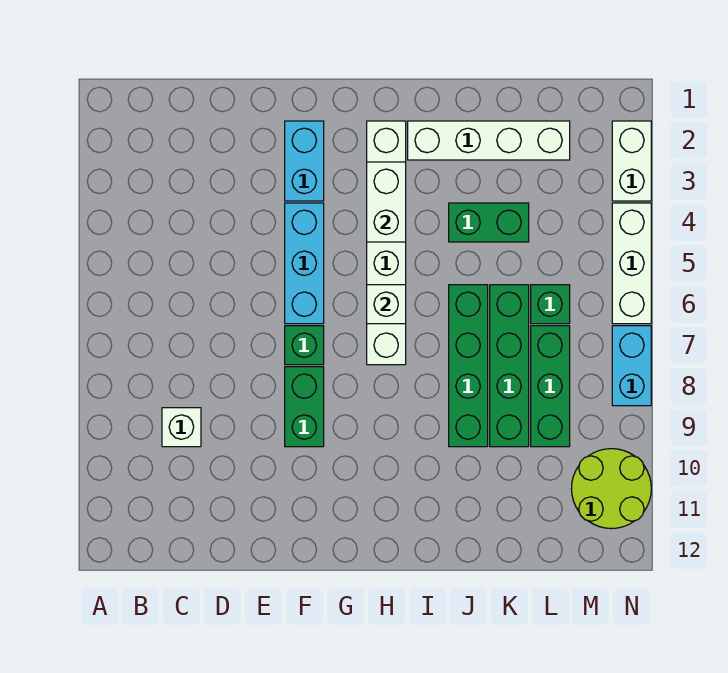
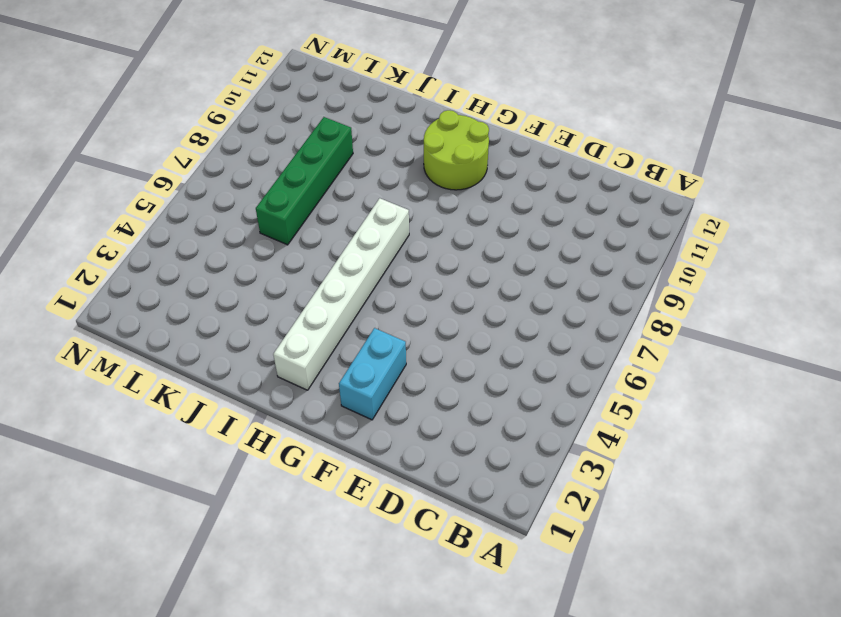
lime 2x2 round brick [424,110,489,190] -> lime 2x2 round brick moved to [571,449,651,529]
none -> white 1x1 brick [162,408,201,447]
none -> cyan 1x3 brick [285,203,324,324]
none -> green 1x1 brick [285,326,324,365]

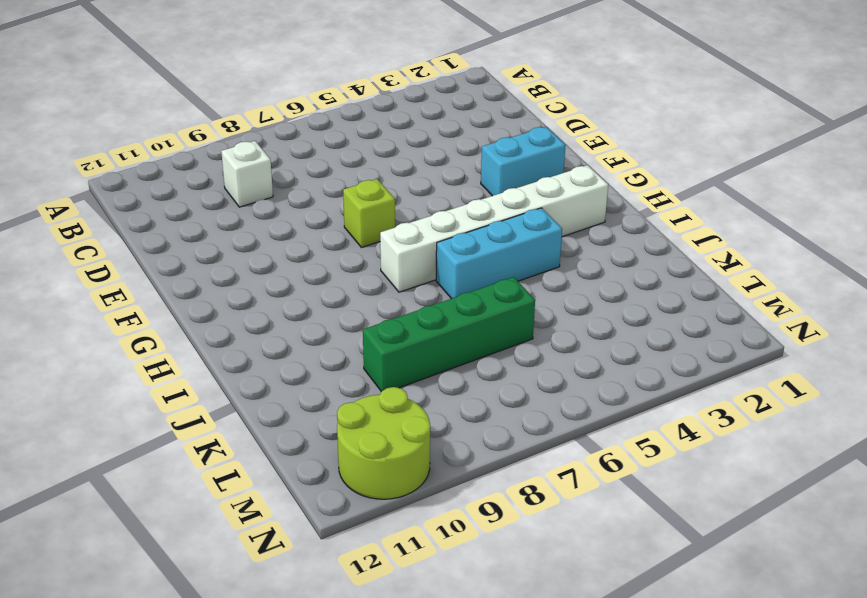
lime 1x1 brick [343,179,395,248] -> green 1x1 brick [285,326,324,365]
cyan 1x3 brick [436,208,562,299] -> cyan 1x3 brick moved to [285,203,324,324]
none -> green 1x2 brick [285,367,324,447]
none -> white 1x4 brick [408,121,570,160]
none -> green 1x2 brick [449,203,529,242]

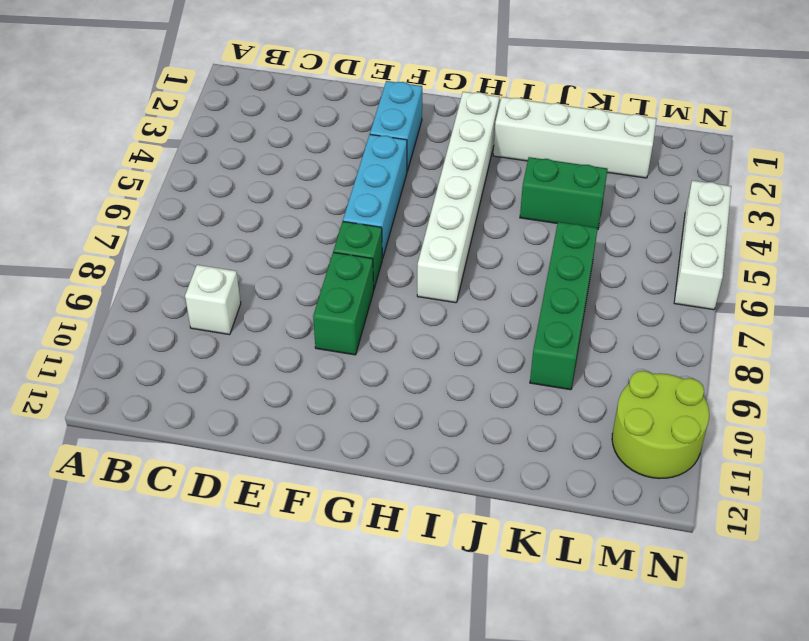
none -> green 1x4 brick [449,285,488,447]
none -> green 1x1 brick [531,285,570,324]
none -> green 1x3 brick [531,326,570,447]

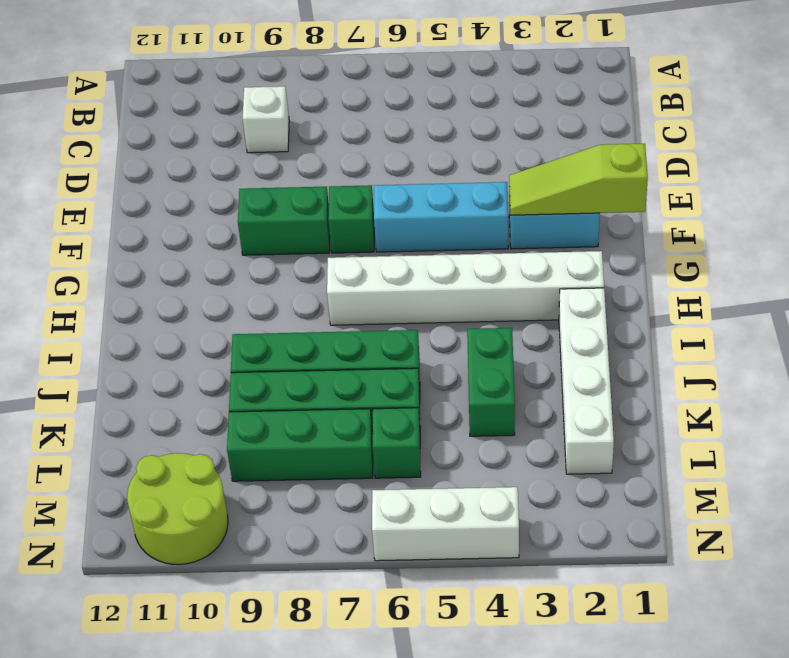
lime 1x3 slope [509,143,648,215] -> none
none -> white 1x2 brick [612,121,651,201]
none -> cyan 1x2 brick [612,326,651,406]
none -> white 1x2 brick [367,162,406,242]

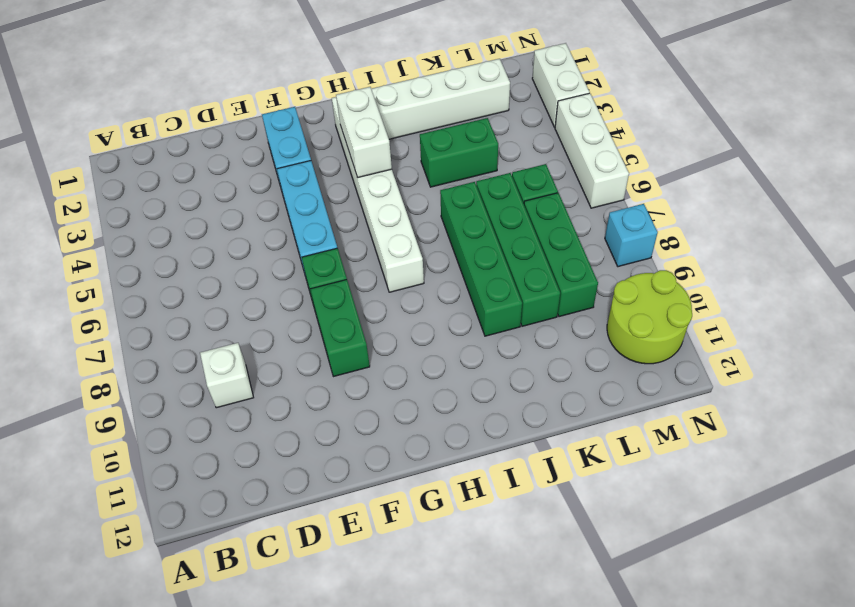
cyan 1x1 brick [605,204,658,267] -> cyan 1x2 brick [612,326,651,406]
none -> white 1x1 brick [367,285,406,324]

